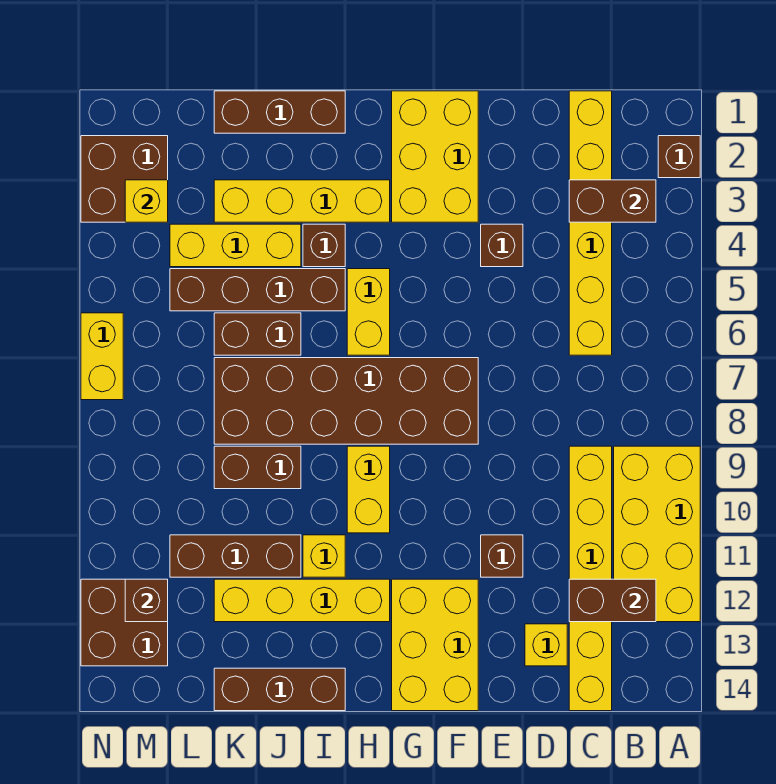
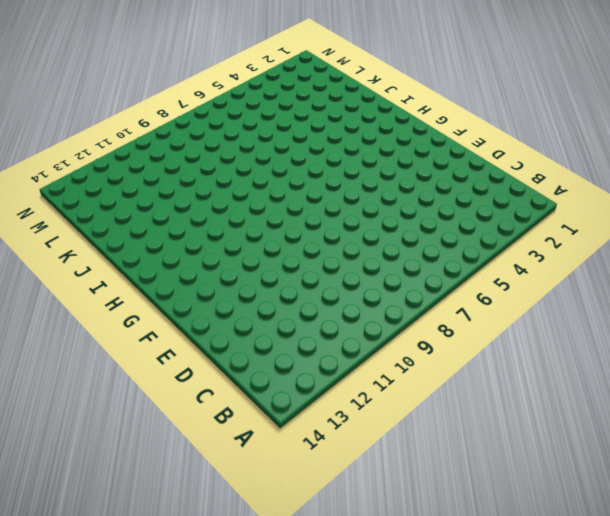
none -> brown 1x1 brick [658,136,700,178]
none -> yellow 2x4 brick [614,446,700,622]
none -> yellow 1x6 brick [569,91,612,355]
none -> yellow 1x6 brick [569,446,612,711]

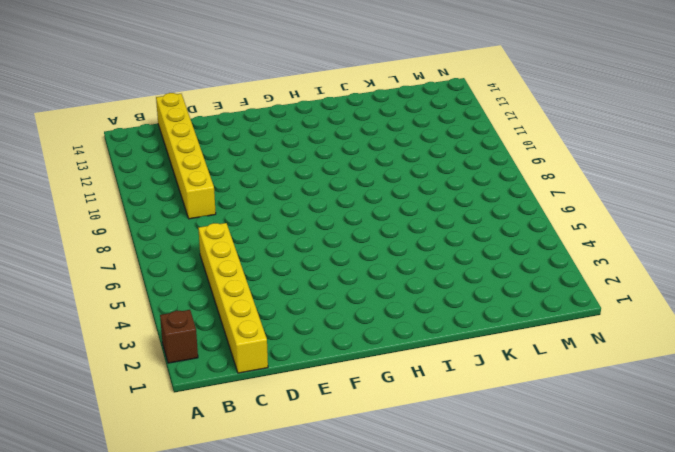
none -> yellow 2x4 brick [614,446,700,622]
none -> yellow 1x1 brick [525,624,567,666]
none -> brown 1x1 brick [481,224,523,267]
none -> brown 1x1 brick [481,535,523,577]

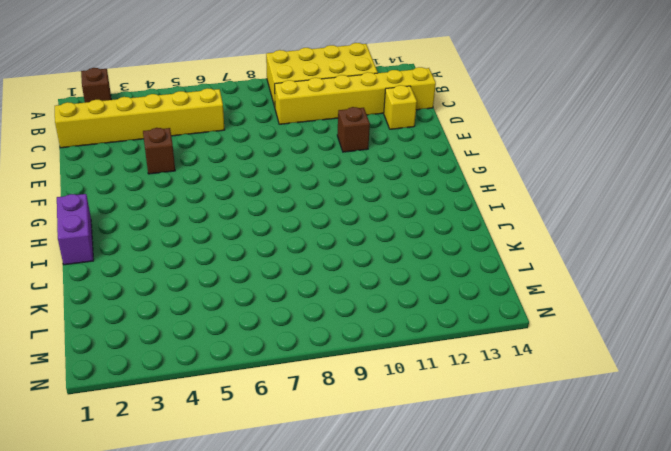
purple 1x2 brick [57,194,94,265] -> brown 1x3 brick [214,91,345,133]
none -> yellow 2x3 brick [392,91,478,222]
none -> brown 2x6 brick [214,358,478,444]
none -> yellow 2x3 brick [392,579,478,711]
none -> yellow 1x4 brick [214,180,390,222]

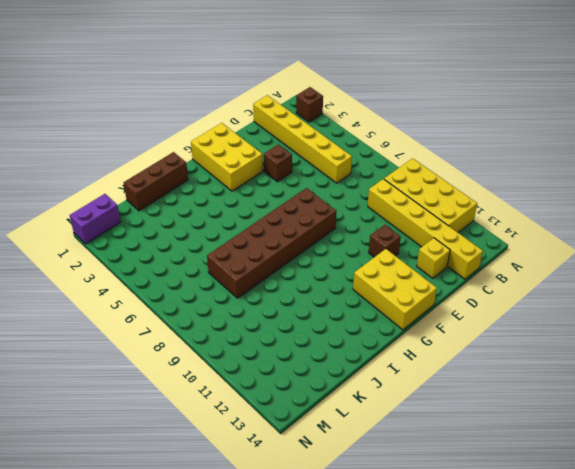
purple 1x2 brick [70,194,121,244] -> none
none -> yellow 1x4 brick [214,180,390,222]
none -> yellow 1x2 brick [347,269,390,355]
none -> yellow 1x2 brick [347,446,390,533]
none -> yellow 1x4 brick [214,579,390,622]

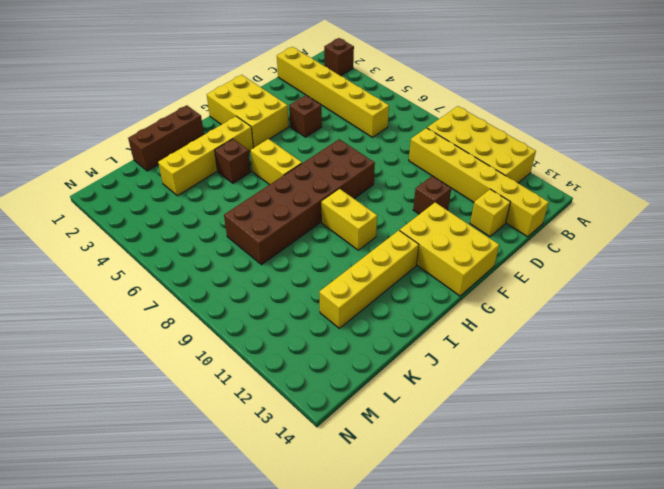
none -> brown 1x4 brick [170,269,345,311]
none -> yellow 1x1 brick [303,535,345,577]
none -> brown 1x3 brick [214,668,345,711]
none -> yellow 1x3 brick [170,224,301,267]

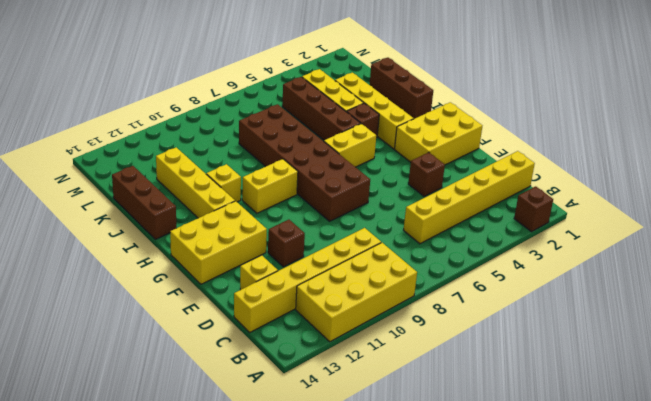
none -> brown 1x2 brick [214,313,301,355]
none -> brown 1x2 brick [214,446,301,489]
none -> brown 1x3 brick [170,535,301,577]
none -> brown 2x2 brick [81,136,168,222]

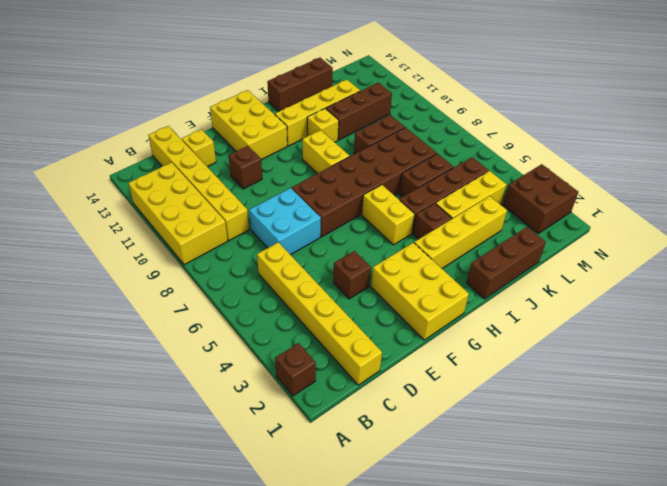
cyan 2x2 brick [249,188,321,255] -> none
none -> brown 2x2 brick [81,579,168,666]
none -> yellow 1x2 brick [81,313,123,400]
none -> brown 1x2 brick [569,180,656,222]
none -> brown 1x2 brick [569,579,656,622]

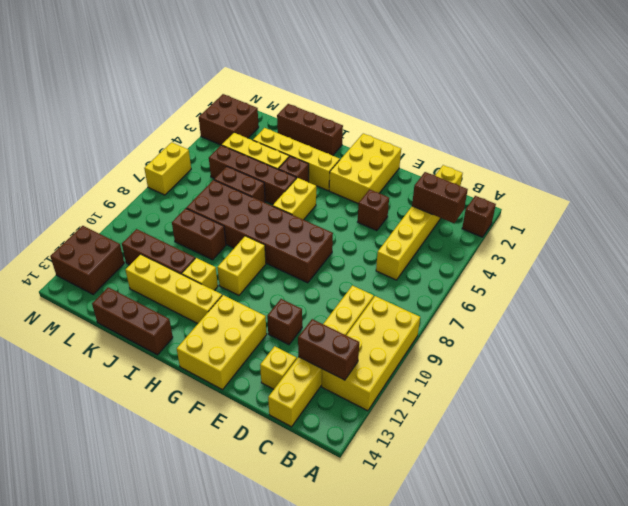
none -> yellow 1x1 brick [125,180,168,222]
none -> brown 1x1 brick [125,579,168,622]

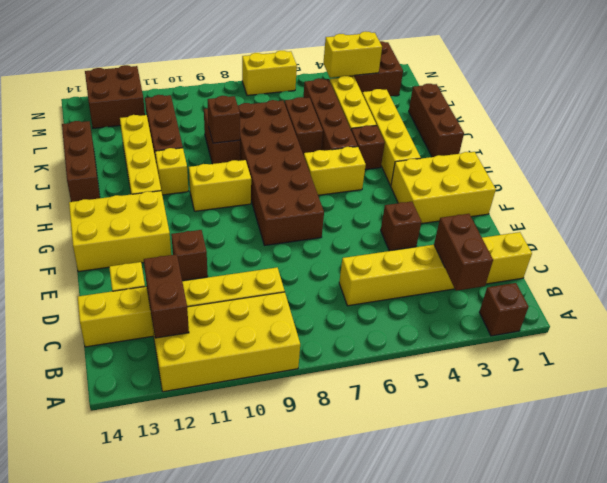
brown 1x1 brick [208,96,240,143] -> brown 1x1 brick moved to [125,579,168,622]
yellow 1x2 brick [324,31,382,78] -> yellow 1x1 brick [125,180,168,222]

